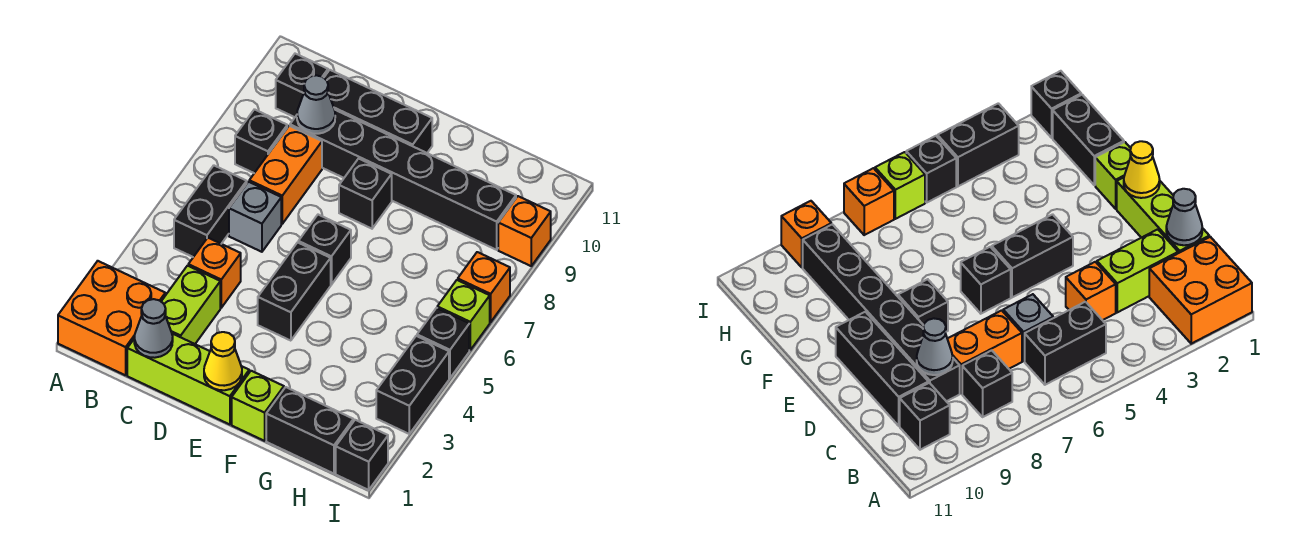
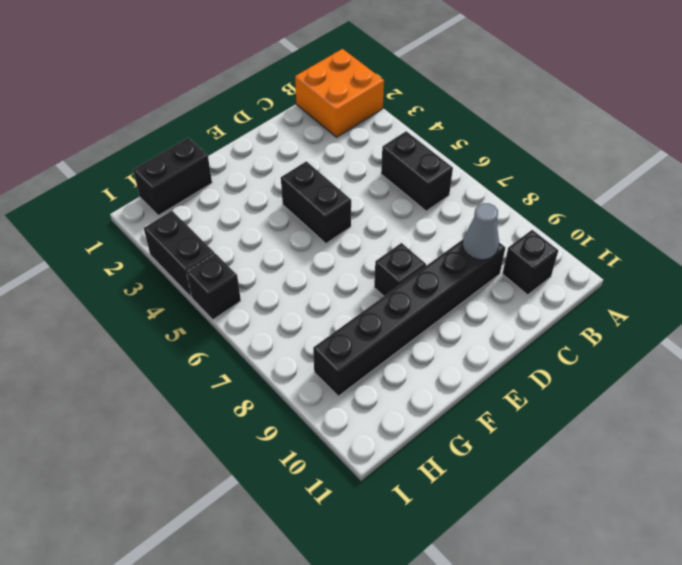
none -> black 1x1 brick [235,109,287,173]
none -> lime 1x3 brick [127,334,249,425]
none -> lime 1x2 brick [161,266,220,344]

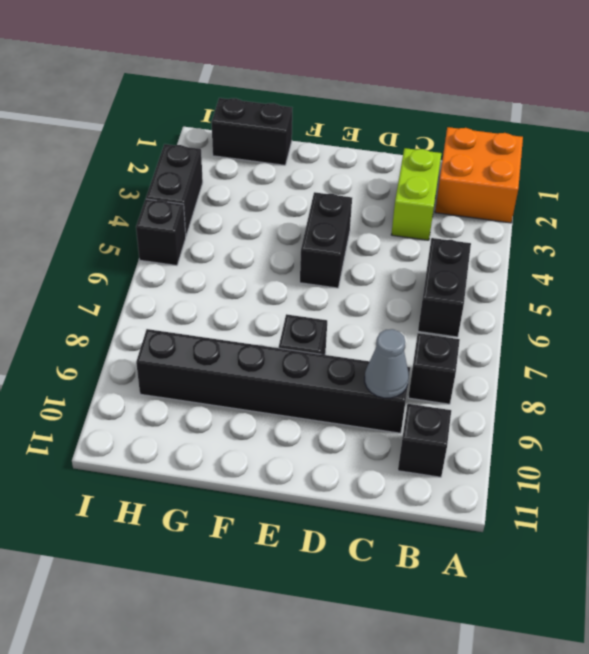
none -> lime 1x3 brick [127,334,249,425]
none -> orange 1x1 brick [188,238,241,308]
none -> grey 1x1 brick [229,182,281,252]

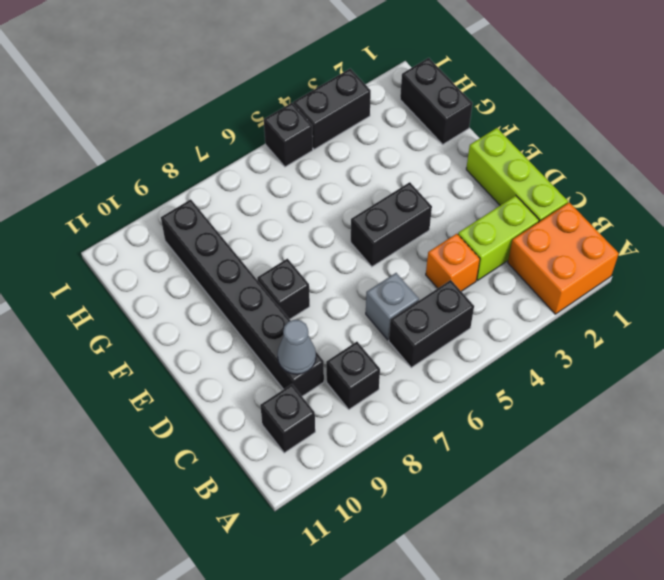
none -> orange 1x2 brick [249,126,322,224]
none -> black 1x3 brick [324,70,432,153]
none -> black 1x1 brick [298,215,351,285]

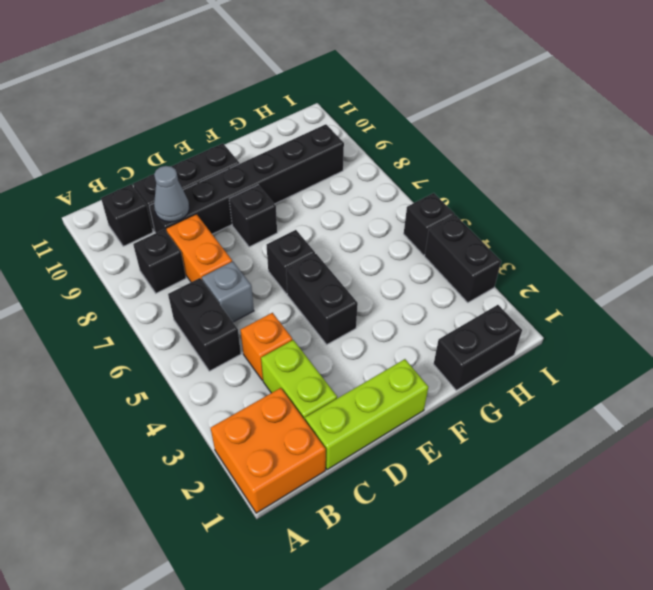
none -> lime 1x1 brick [232,371,284,441]
none -> black 1x1 brick [336,420,388,490]
none -> lime 1x1 brick [437,280,490,350]

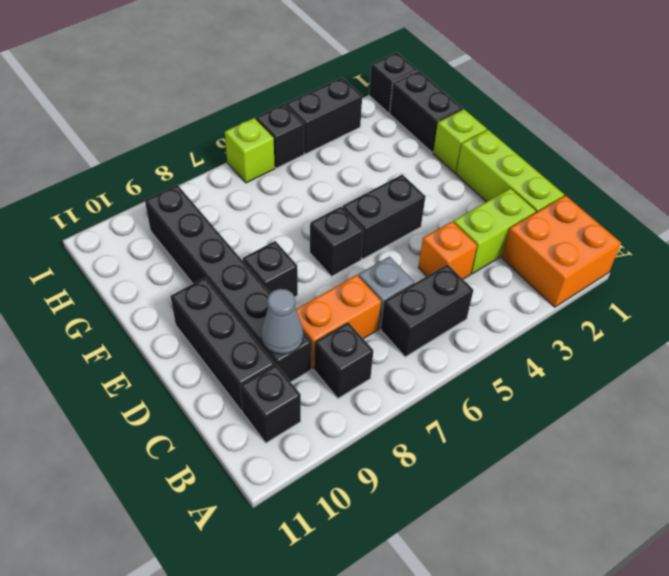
none -> orange 1x1 brick [458,252,510,322]
none -> orange 1x1 brick [498,196,551,266]
none -> grey 1x1 cone [134,299,173,358]

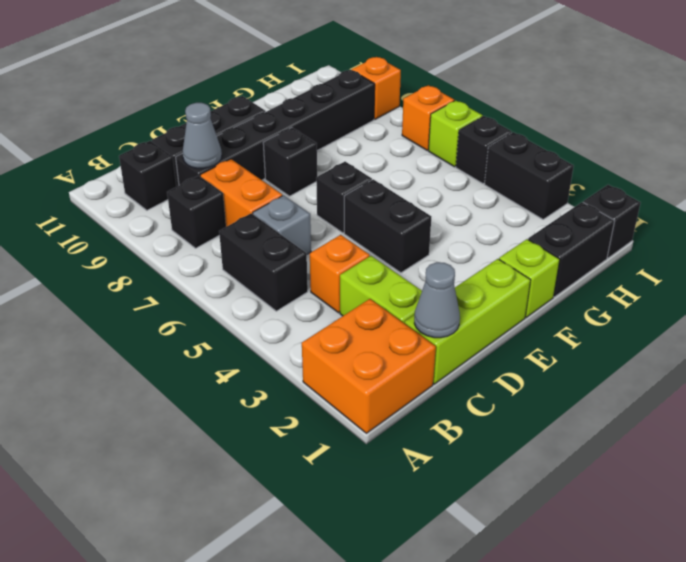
none -> yellow 1x1 cone [204,332,242,390]

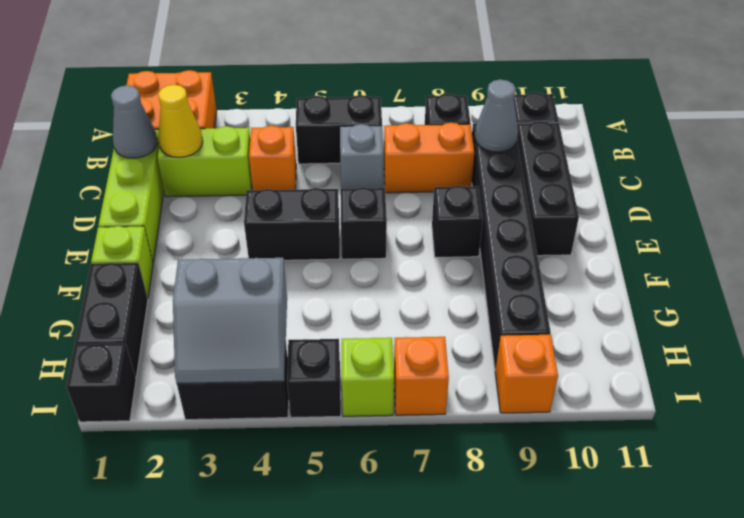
yellow 1x1 cone [158,85,203,157] -> yellow 1x1 cone moved to [204,332,242,390]
grey 2x2 slope [173,258,287,383] -> none

